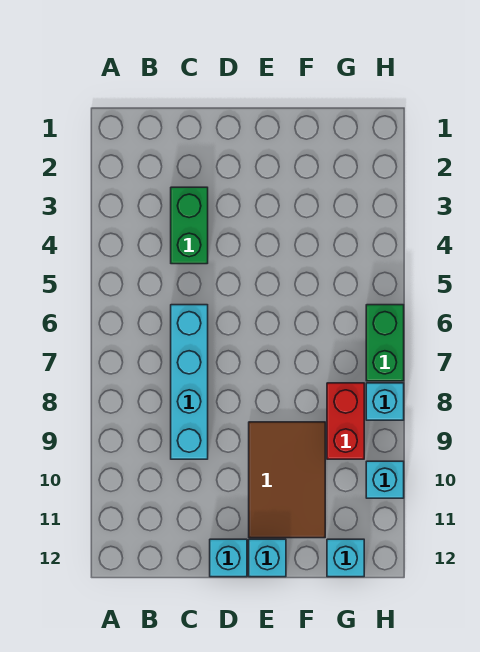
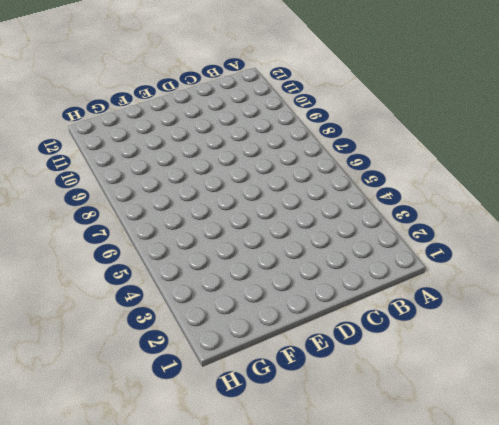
none -> green 1x2 brick [171,187,208,264]
none -> cyan 1x4 brick [171,305,208,459]

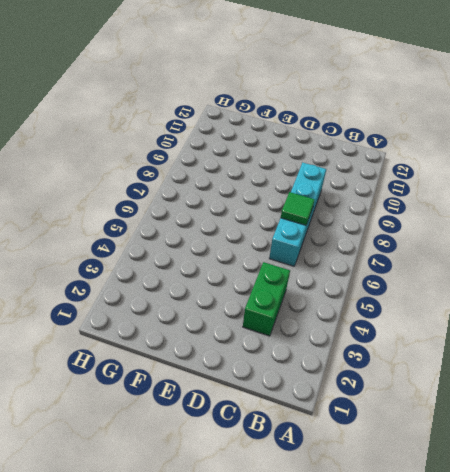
green 1x1 tile [281,192,315,225] -> none
none -> cyan 1x1 brick [210,539,247,577]
none -> brown 2x3 tile [249,422,325,538]

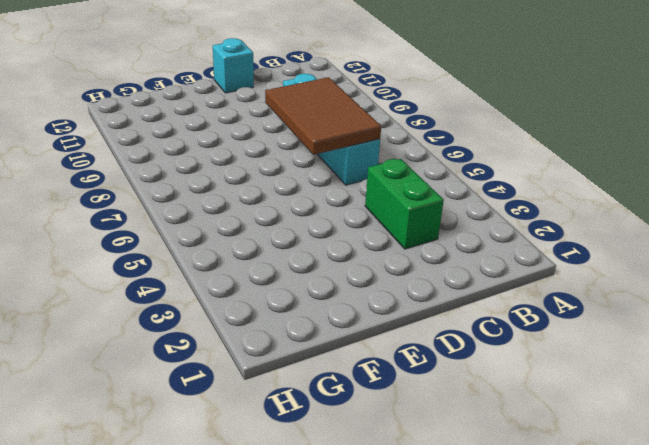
brown 2x3 tile [265,77,381,155] -> brown 2x3 tile moved to [249,422,325,538]
none -> cyan 1x1 brick [249,539,286,577]
none -> red 1x2 brick [327,383,364,459]

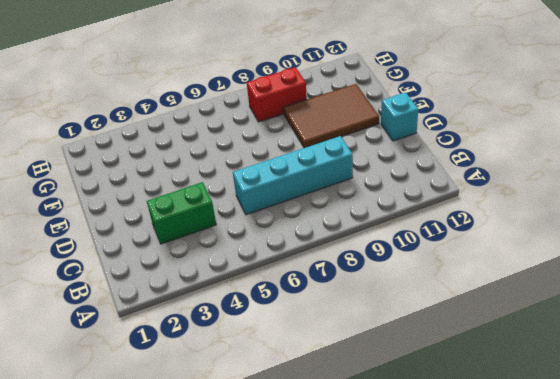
none -> cyan 1x1 brick [249,539,286,577]
none -> cyan 1x1 brick [327,539,364,577]

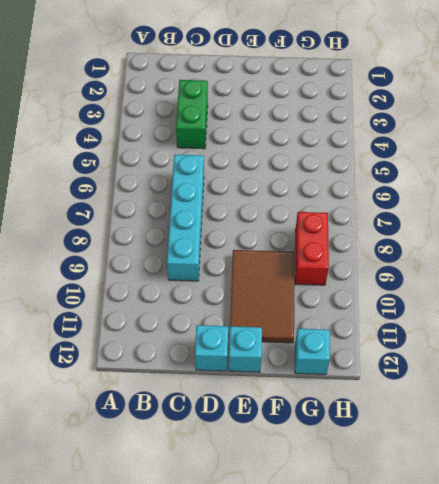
none -> green 1x2 brick [366,305,404,381]
none -> cyan 1x1 brick [366,383,404,420]

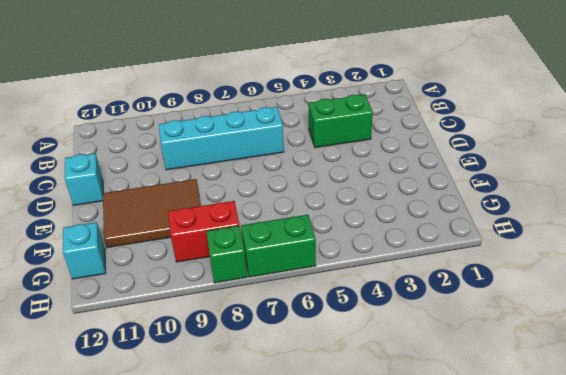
green 1x1 brick [206,226,247,283] -> cyan 1x1 brick [366,383,404,420]
none -> cyan 1x1 brick [249,539,286,577]
none -> cyan 1x1 brick [366,461,404,498]

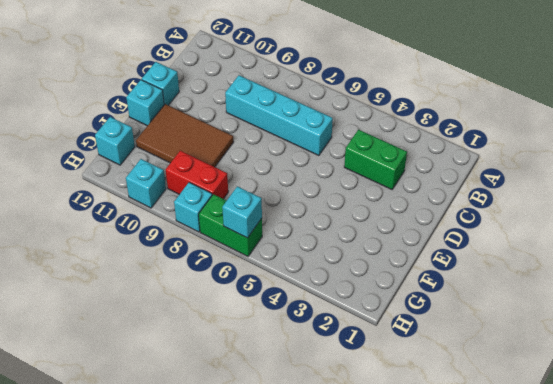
cyan 1x1 brick [222,186,262,238] -> none

